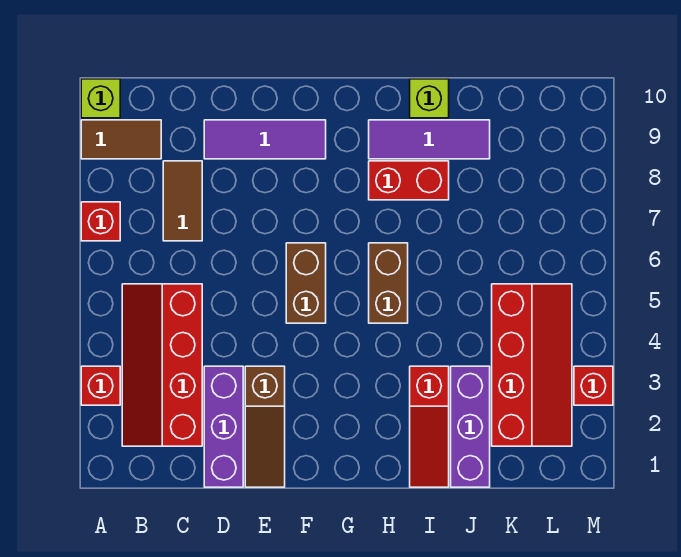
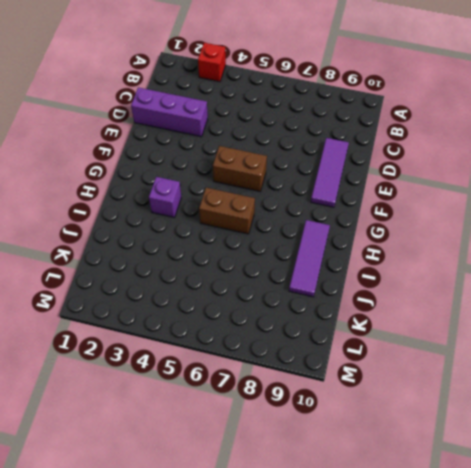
purple 1x1 brick [149,177,181,218] -> none
none -> red 1x1 brick [81,202,120,241]
none -> brown 1x2 tile [81,120,161,159]
none -> lime 1x1 brick [81,79,120,118]

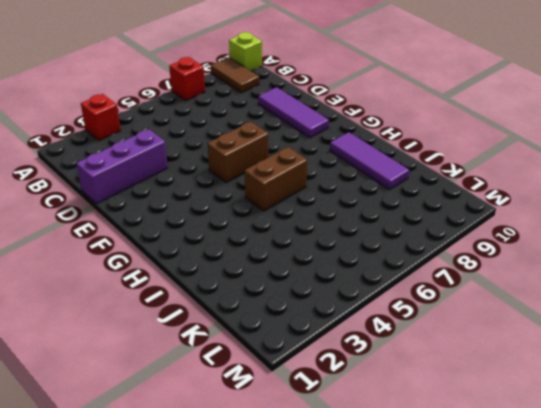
none -> red 2x4 slope [122,284,202,446]
none -> brown 1x2 tile [163,161,202,241]
none -> brown 1x3 slope [245,366,285,487]

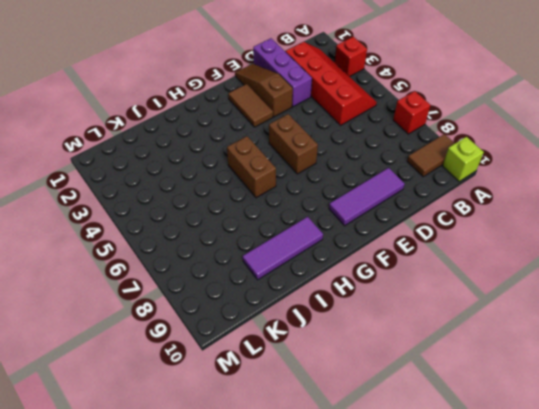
brown 1x2 tile [228,84,273,127] -> brown 1x2 tile moved to [163,161,202,241]
none -> red 1x2 brick [369,161,449,200]
none -> red 1x3 slope [410,366,449,487]
none -> lime 1x1 brick [410,79,449,118]

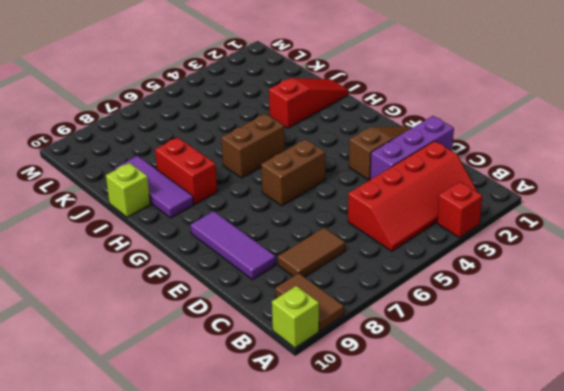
none -> red 1x1 brick [81,202,120,241]
none -> purple 1x3 brick [451,366,490,487]
none -> red 2x4 slope [492,284,572,446]

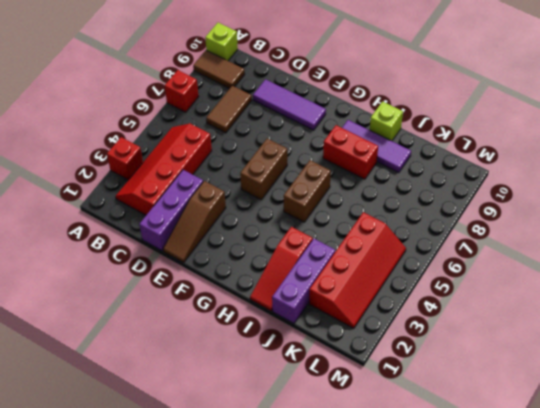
none -> red 1x1 brick [574,366,613,405]

